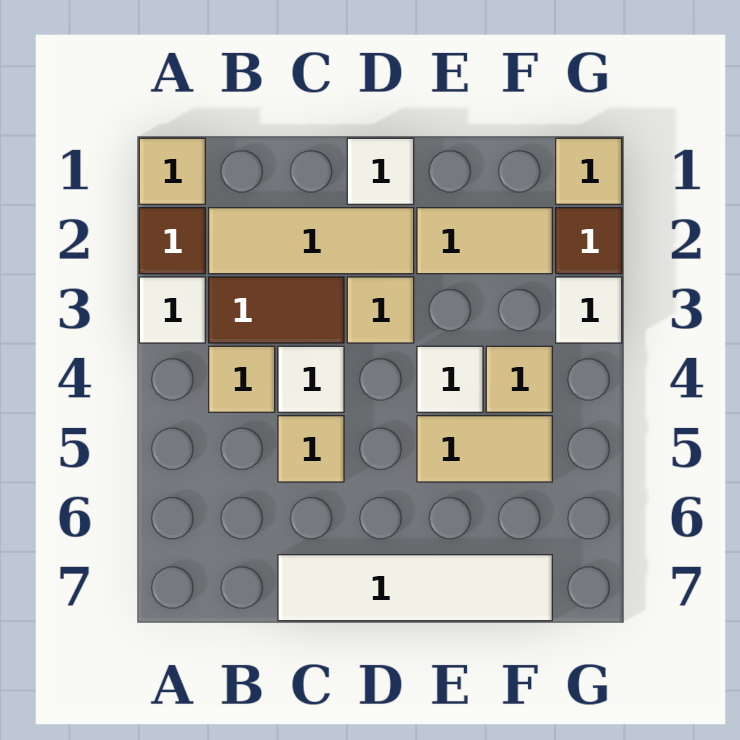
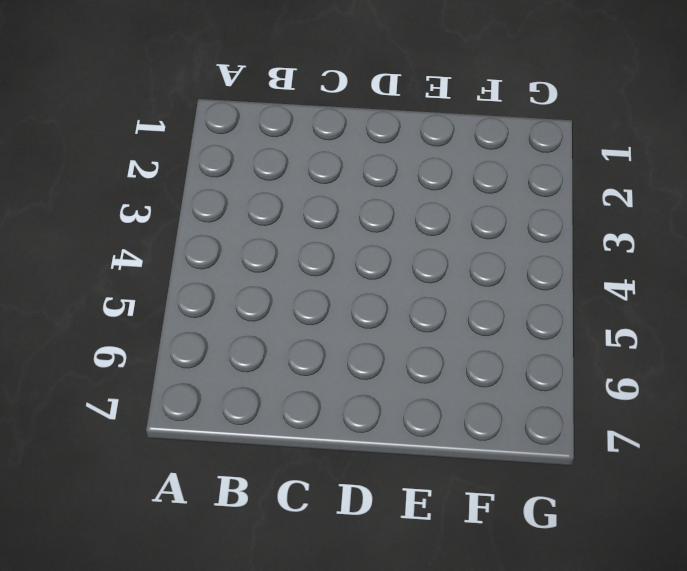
none -> tan 1x1 tile [139,138,205,204]
none -> brown 1x1 tile [139,208,205,274]
none -> white 1x1 tile [139,277,205,343]

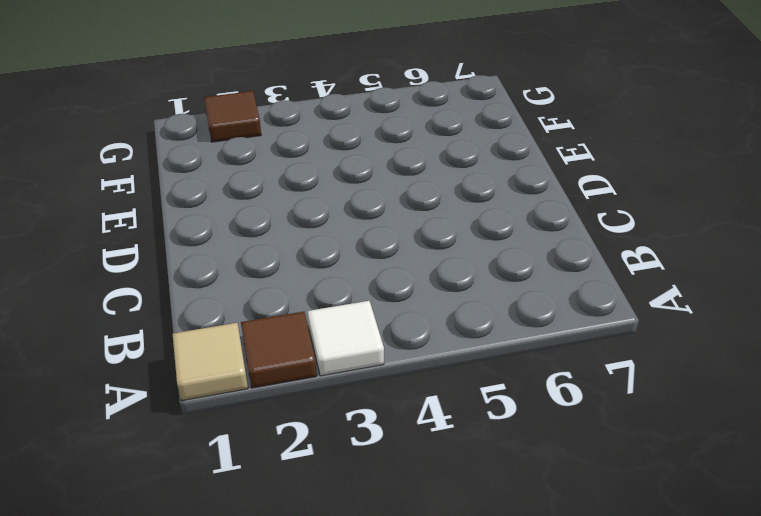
none -> tan 1x3 tile [209,208,414,274]
none -> brown 1x2 tile [209,277,344,343]
none -> tan 1x1 tile [209,346,275,412]

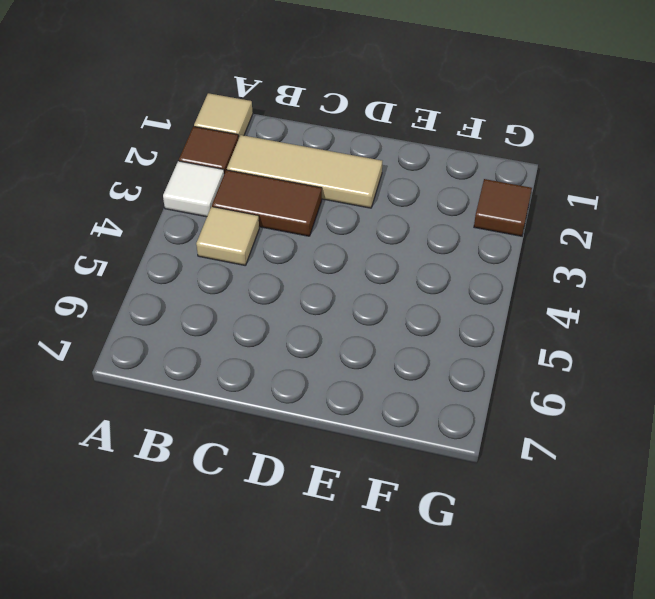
none -> white 1x1 tile [278,346,344,412]
none -> tan 1x1 tile [278,416,344,482]
none -> white 1x4 tile [278,555,552,621]

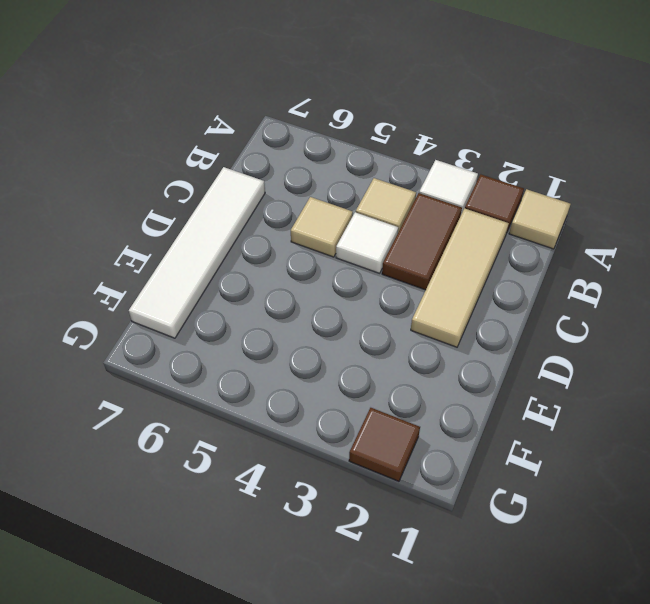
none -> white 1x1 tile [347,138,414,204]
none -> tan 1x1 tile [347,277,414,343]
none -> tan 1x2 tile [417,208,552,274]

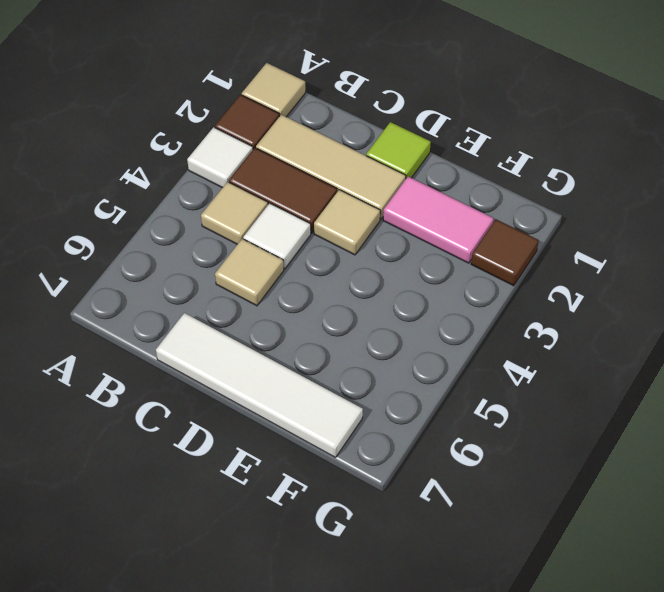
lime 1x1 tile [366,122,431,178] -> white 1x1 tile [347,138,414,204]
pink 1x2 tile [383,177,494,263] -> tan 1x2 tile [417,208,552,274]
none -> white 1x1 tile [417,346,483,412]
none -> tan 1x2 tile [417,416,552,482]
none -> tan 1x1 tile [486,346,552,412]

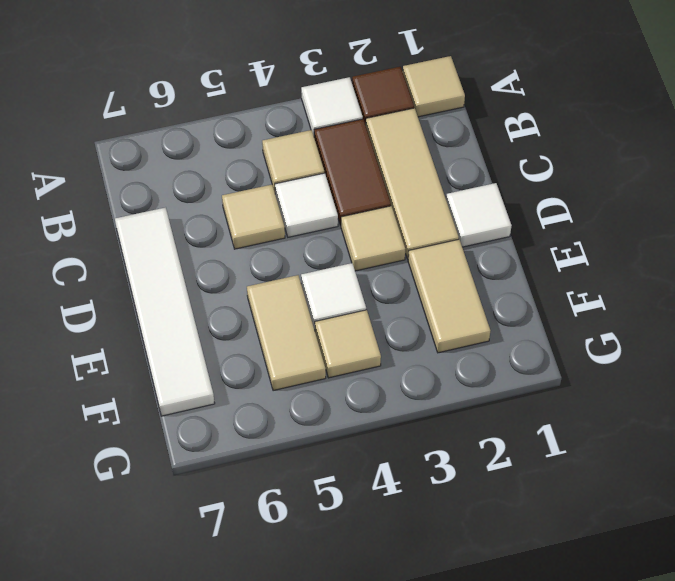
none -> tan 1x1 tile [556,138,622,204]
none -> brown 1x1 tile [556,208,622,274]
none -> white 1x1 tile [556,277,622,343]

